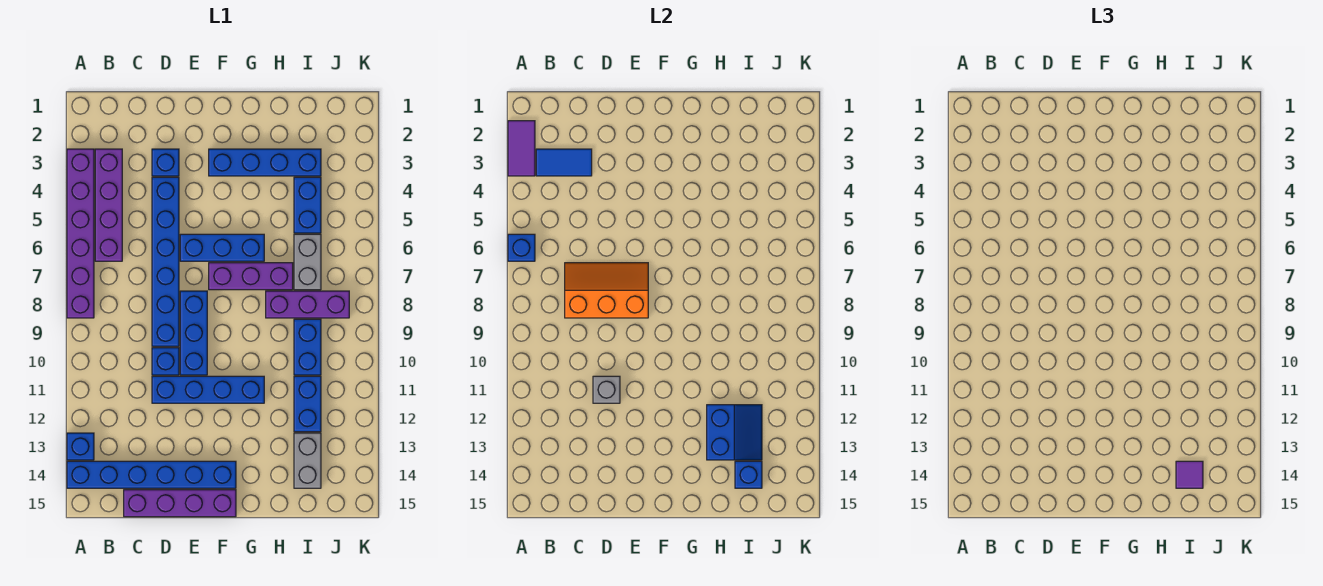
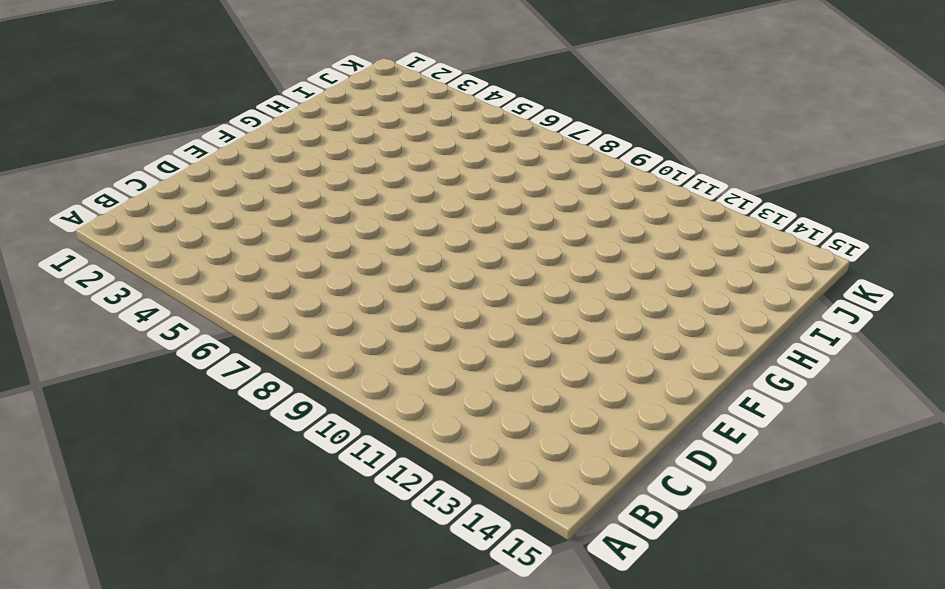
none -> purple 1x6 brick [67,149,94,318]
none -> blue 1x1 brick [67,433,94,460]
none -> blue 1x6 brick [67,461,236,488]

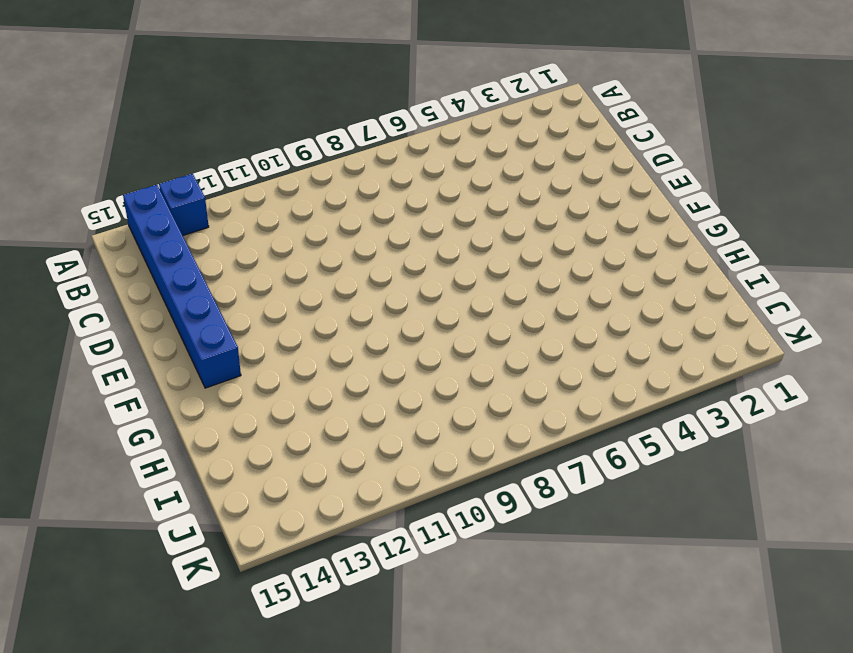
none -> purple 1x6 brick [67,149,94,318]
none -> purple 1x4 brick [95,149,122,261]
none -> purple 1x4 brick [124,490,236,517]

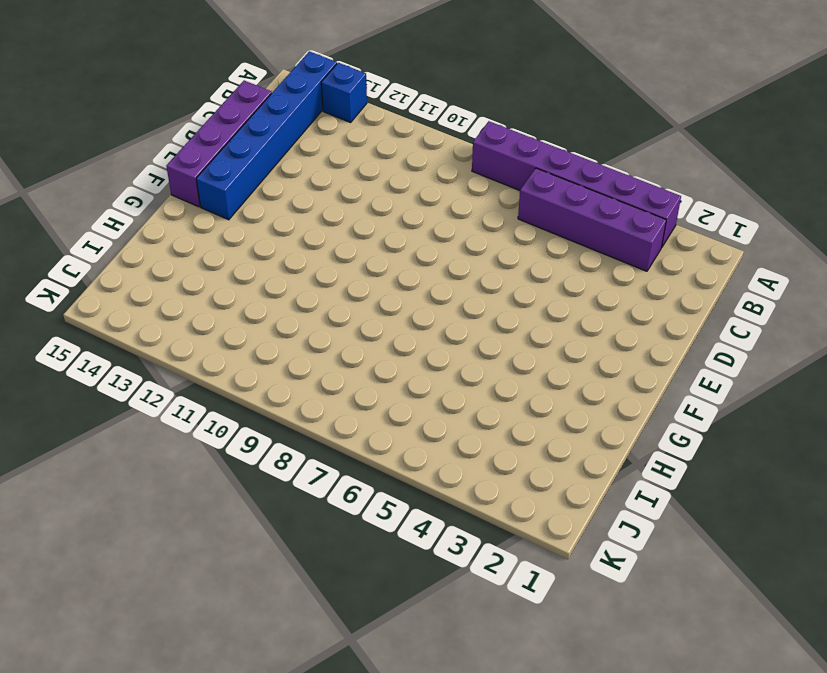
none -> blue 1x1 brick [152,149,179,176]
none -> blue 1x6 brick [152,177,179,346]
none -> blue 1x1 brick [152,348,179,375]

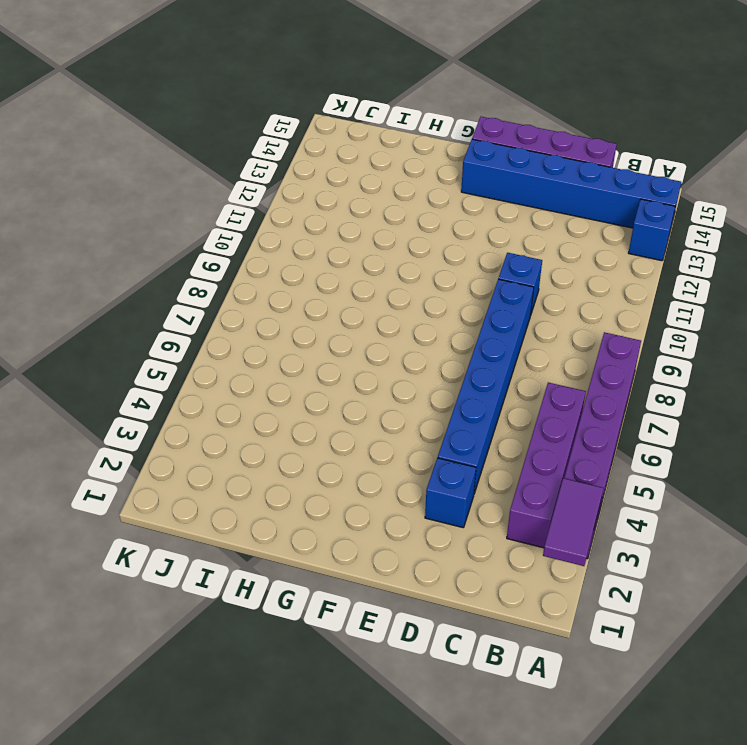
none -> blue 1x4 brick [152,376,264,403]
none -> blue 1x3 brick [180,234,264,261]
none -> blue 1x3 brick [180,291,207,375]

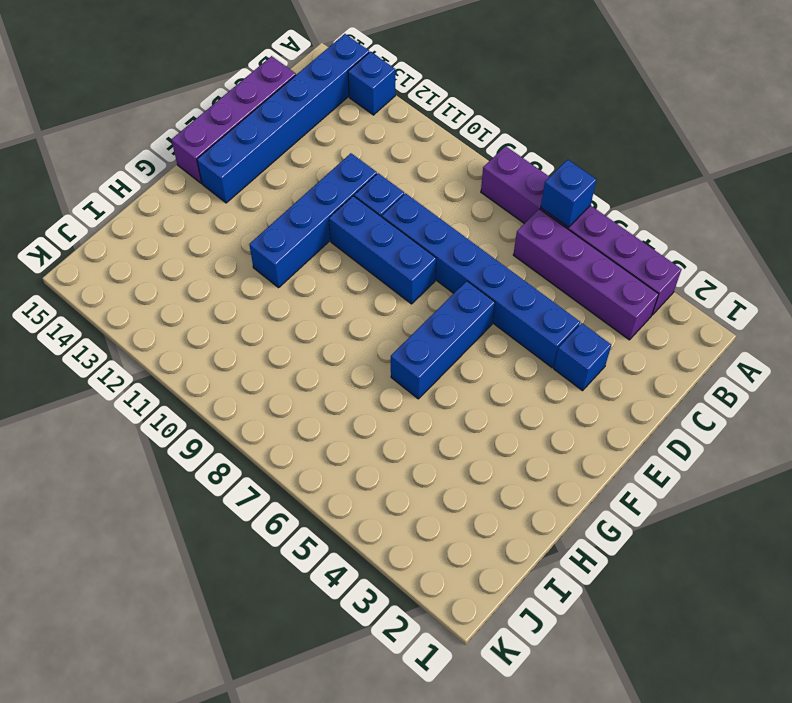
none -> blue 1x4 brick [209,149,321,176]
none -> purple 1x3 brick [209,263,293,290]
none -> purple 1x3 brick [266,291,349,318]

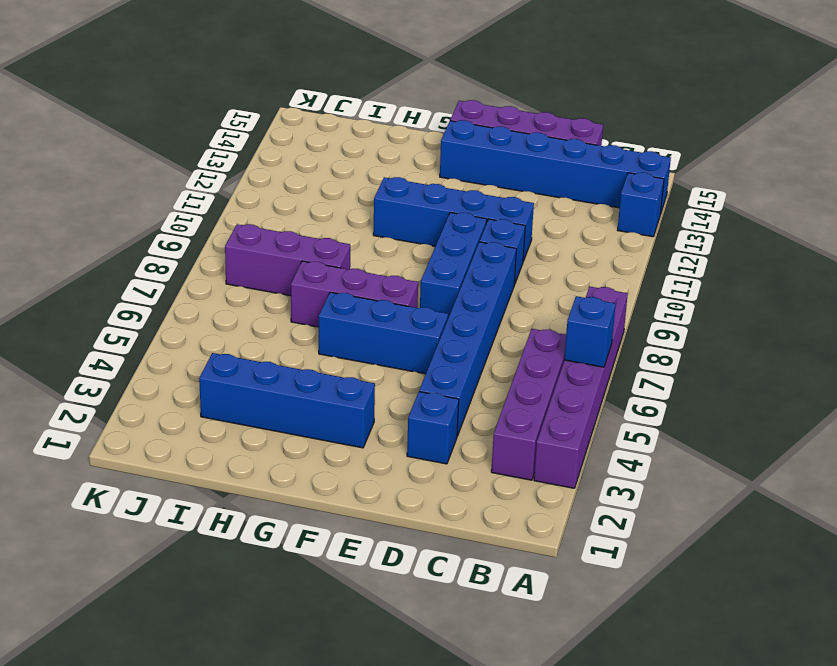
none -> blue 1x2 brick [294,177,321,233]
none -> grey 1x2 brick [294,234,321,290]
none -> blue 1x2 brick [294,319,321,375]

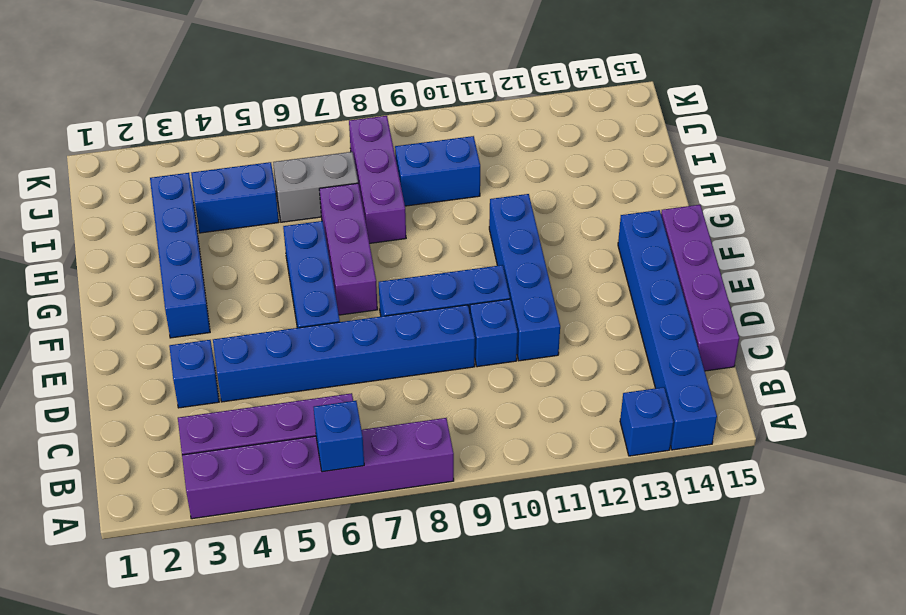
none -> blue 1x2 brick [294,376,321,432]
none -> grey 1x2 brick [294,433,321,488]
none -> purple 1x2 tile [508,121,535,176]

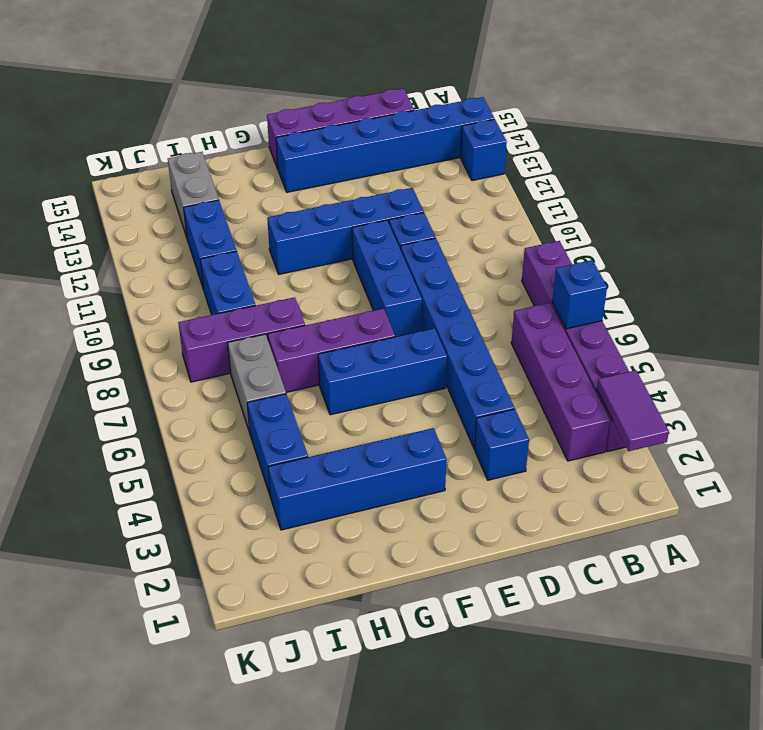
none -> blue 1x2 tile [536,149,592,176]
none -> orange 2x3 slope [565,263,648,318]
none -> grey 1x1 brick [593,376,620,403]

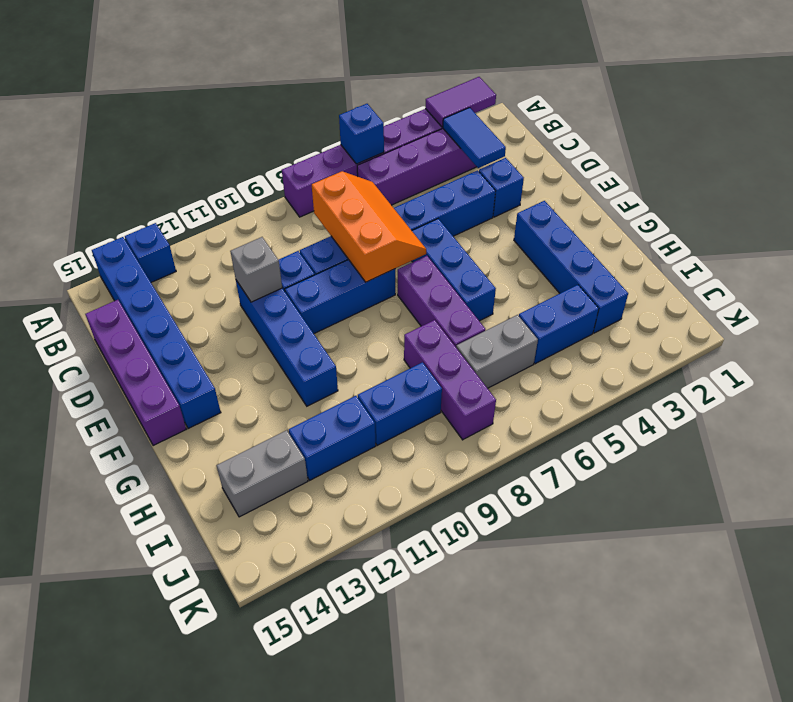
none -> blue 2x2 slope [707,405,762,460]
none -> blue 1x1 brick [735,461,762,488]
none -> purple 1x1 tile [1176,461,1203,488]

